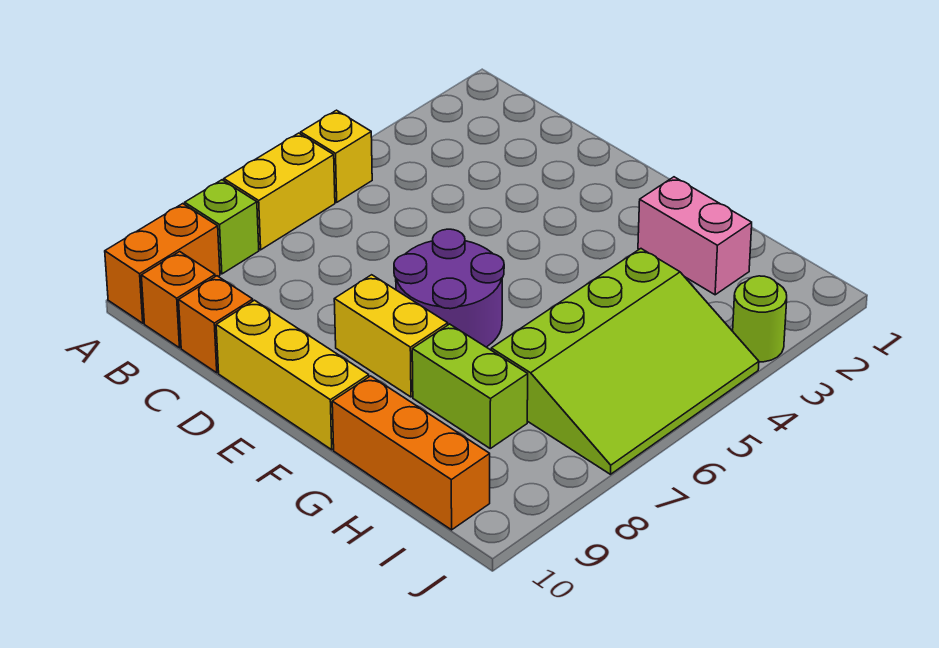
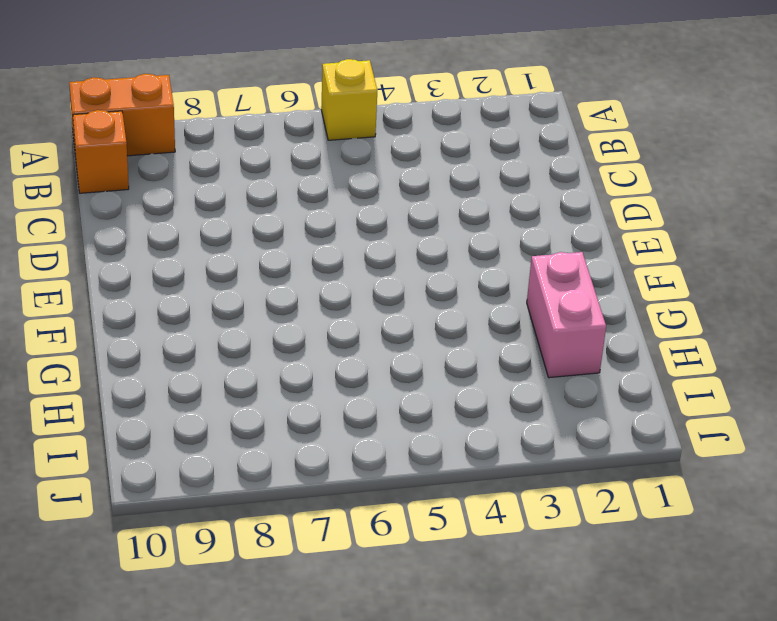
none -> yellow 1x2 brick [224,133,335,250]
none -> lime 1x1 brick [185,180,259,274]
none -> orange 1x1 brick [179,276,253,373]

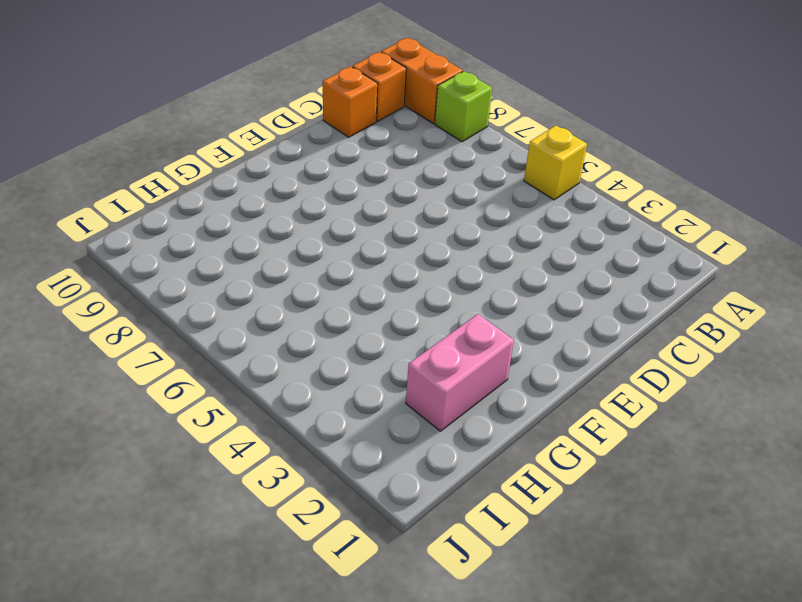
none -> yellow 1x2 brick [224,133,335,250]
none -> yellow 1x3 brick [216,300,369,450]
none -> purple 2x2 round brick [394,229,504,347]

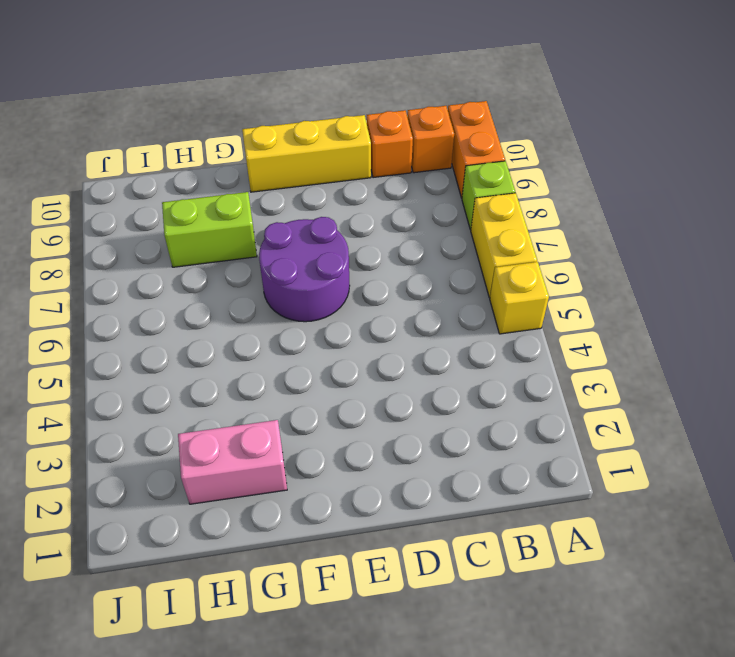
none -> yellow 1x2 brick [334,275,448,397]
none -> orange 1x3 brick [332,376,490,530]
none -> lime 3x4 slope [491,249,759,474]

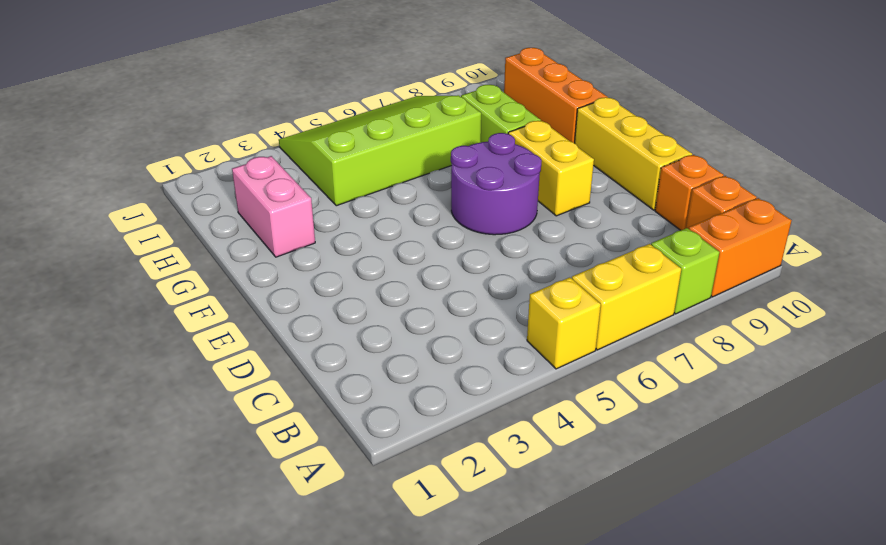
none -> lime 1x1 round brick [733,276,787,362]

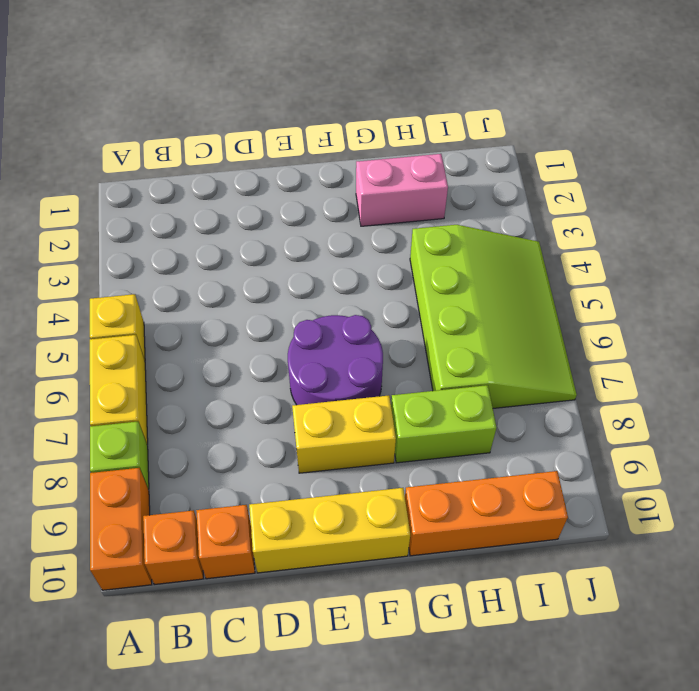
none -> lime 1x1 round brick [733,276,787,362]

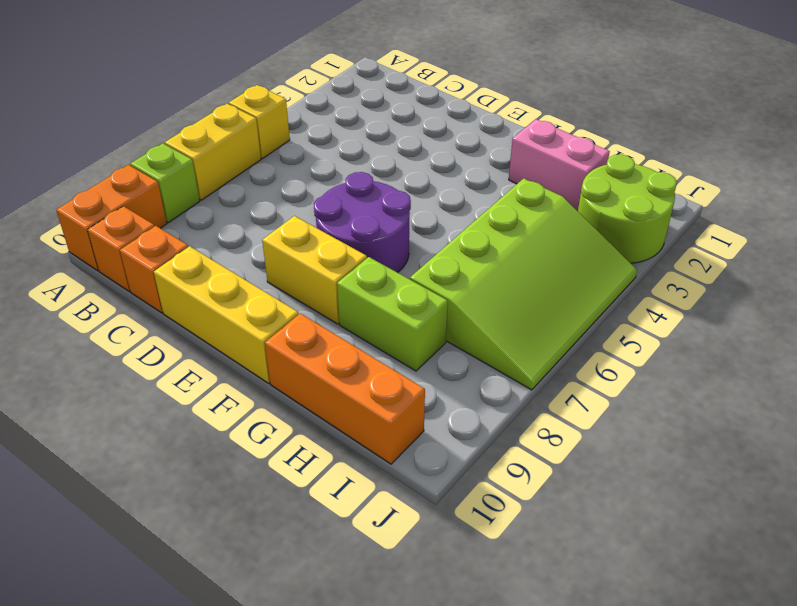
lime 2x2 round brick [578,154,677,263] -> lime 1x1 round brick [733,276,787,362]

